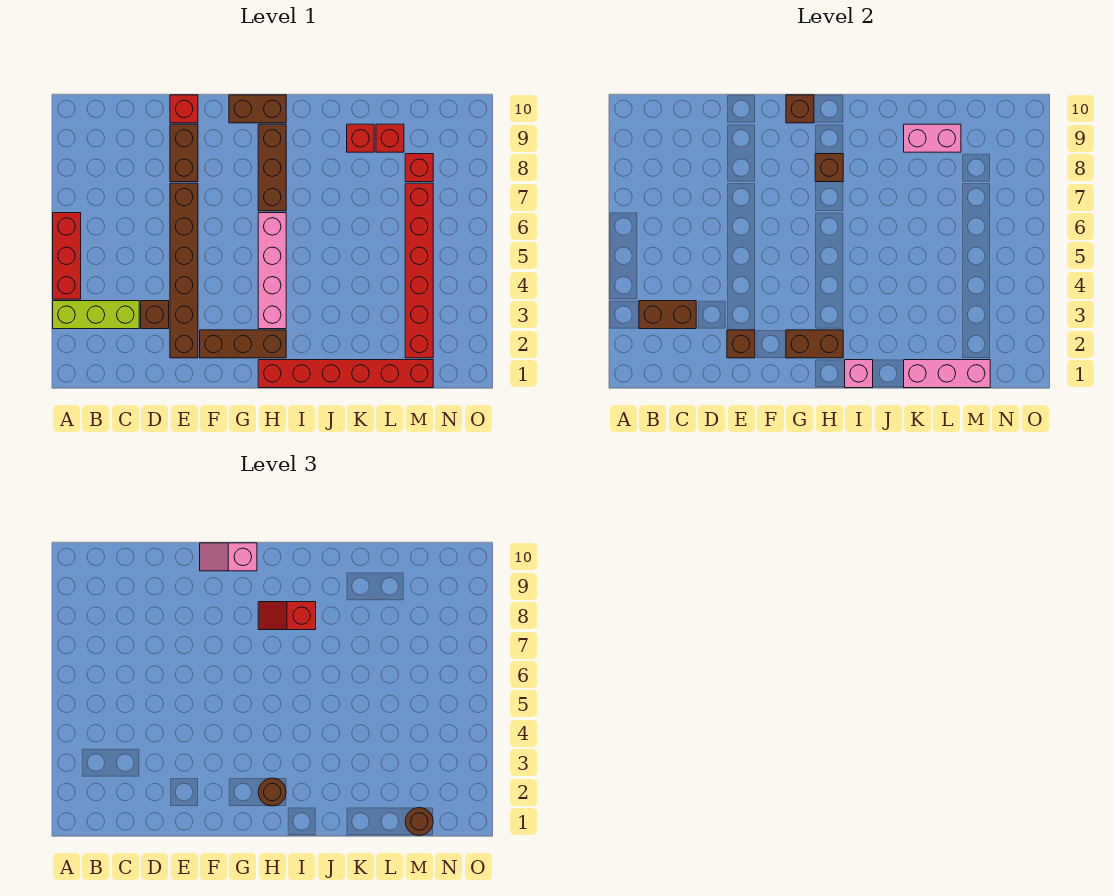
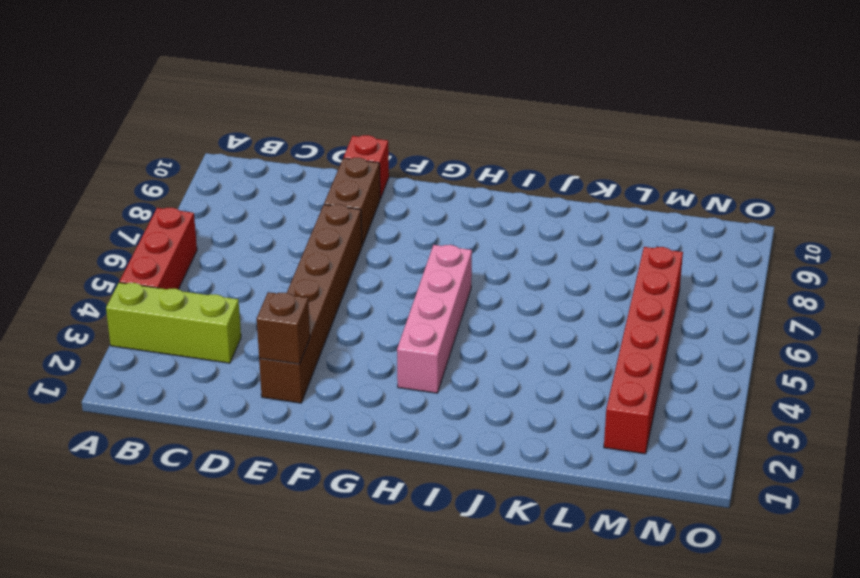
none -> brown 1x1 brick [141,301,169,329]
none -> brown 1x3 brick [200,330,286,358]
none -> brown 1x2 brick [229,95,286,123]

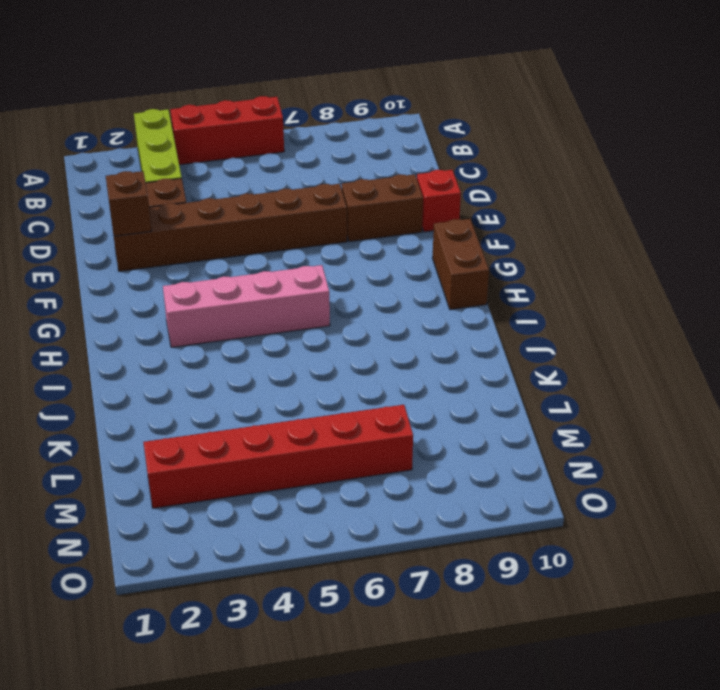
none -> brown 1x3 brick [200,330,286,358]
none -> red 1x6 brick [258,360,433,388]
none -> brown 1x3 brick [258,124,286,211]

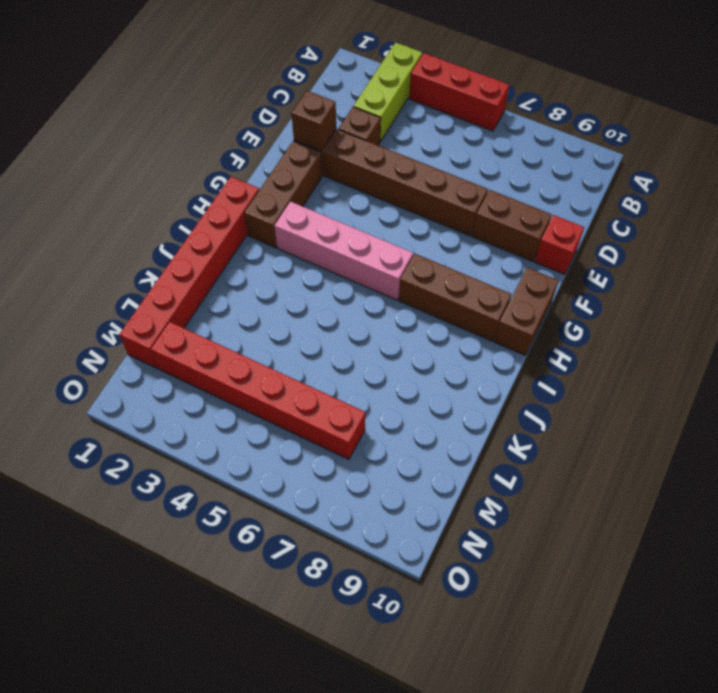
none -> red 1x1 brick [347,124,374,152]
none -> red 1x1 brick [376,124,404,152]
none -> red 1x1 brick [405,154,433,182]

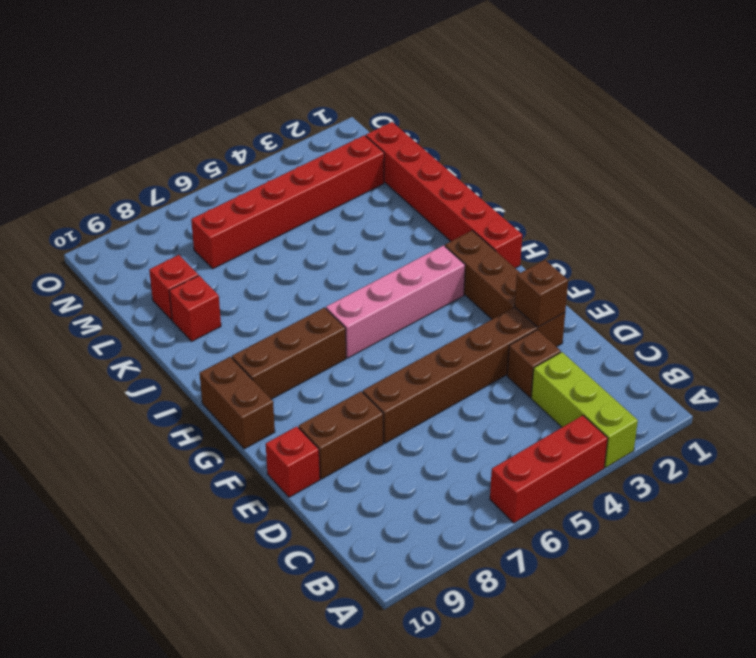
none -> red 1x1 brick [405,154,433,182]
none -> brown 1x2 brick [639,301,696,329]
none -> brown 1x2 brick [786,330,843,358]

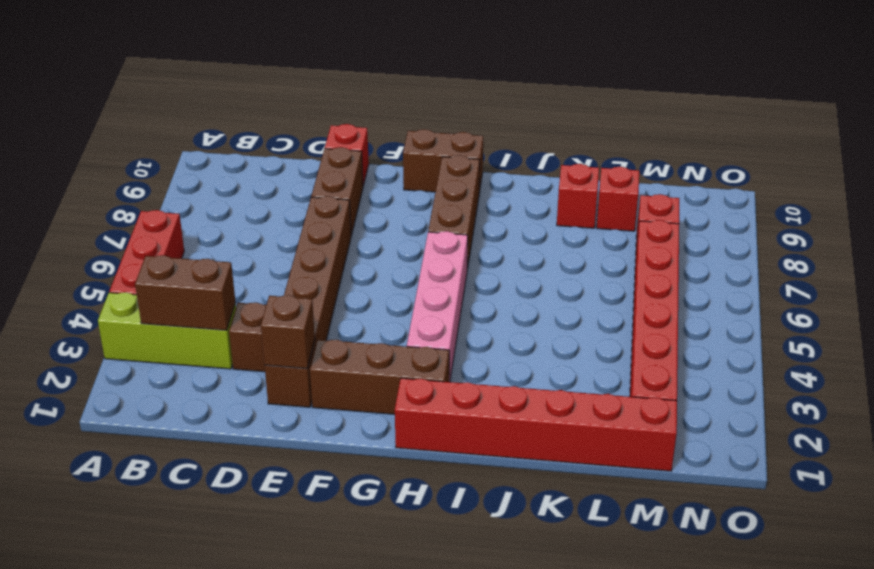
none -> brown 1x2 brick [786,330,843,358]
none -> brown 1x1 brick [786,95,814,123]
none -> brown 1x1 brick [815,154,843,182]

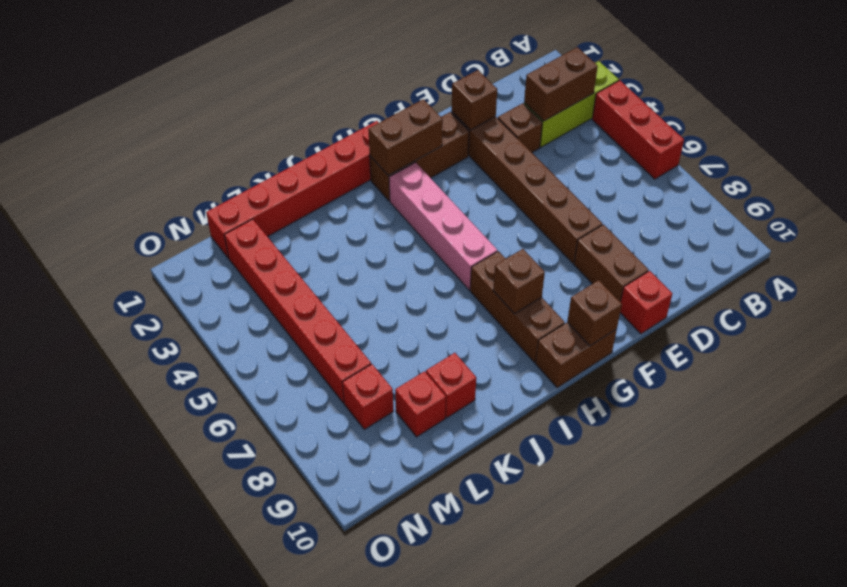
none -> pink 1x1 brick [845,360,873,388]
none -> pink 1x3 brick [904,360,990,388]
none -> pink 1x2 brick [904,124,961,152]

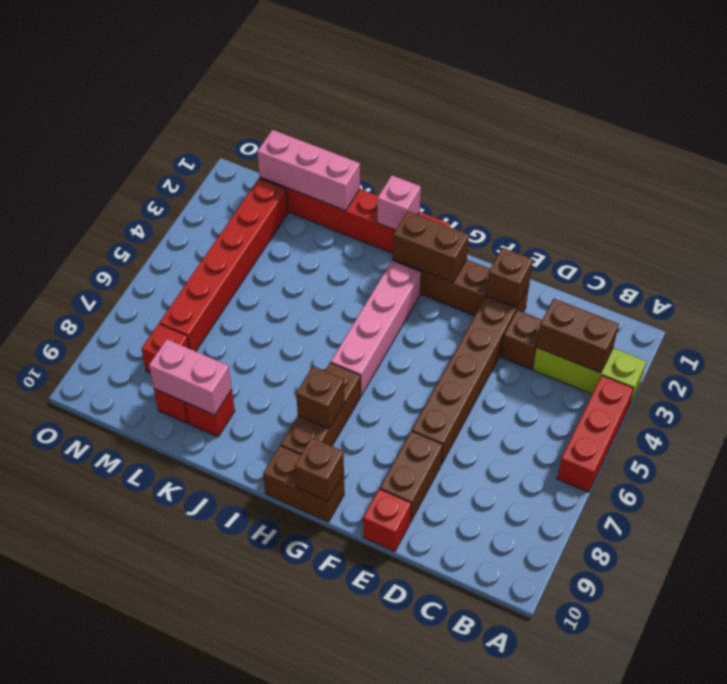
none -> pink 1x2 slope [200,543,257,571]
none -> brown 1x1 round brick [258,778,286,806]
none -> red 1x2 slope [258,602,316,630]

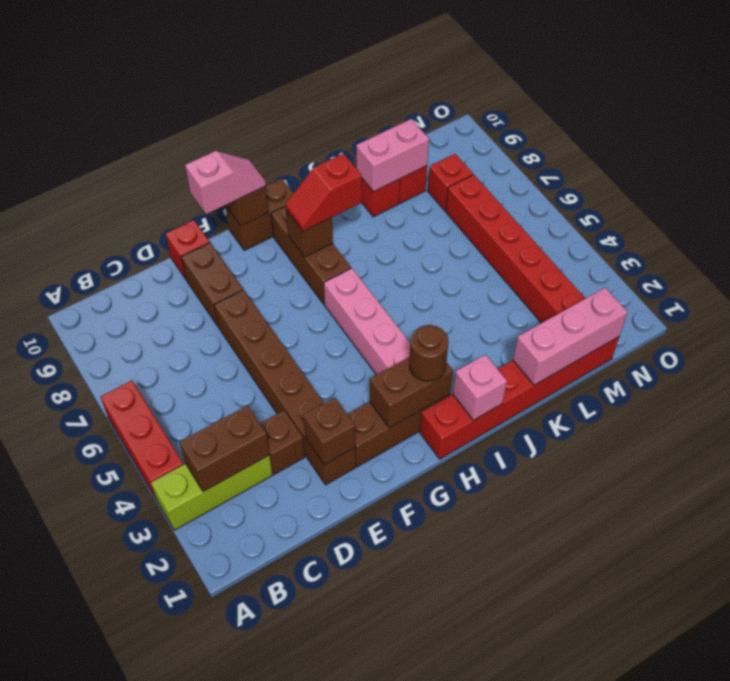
pink 1x2 slope [185,151,266,214] -> pink 1x2 slope turned to [200,543,257,571]
none -> brown 1x1 round brick [405,808,433,835]

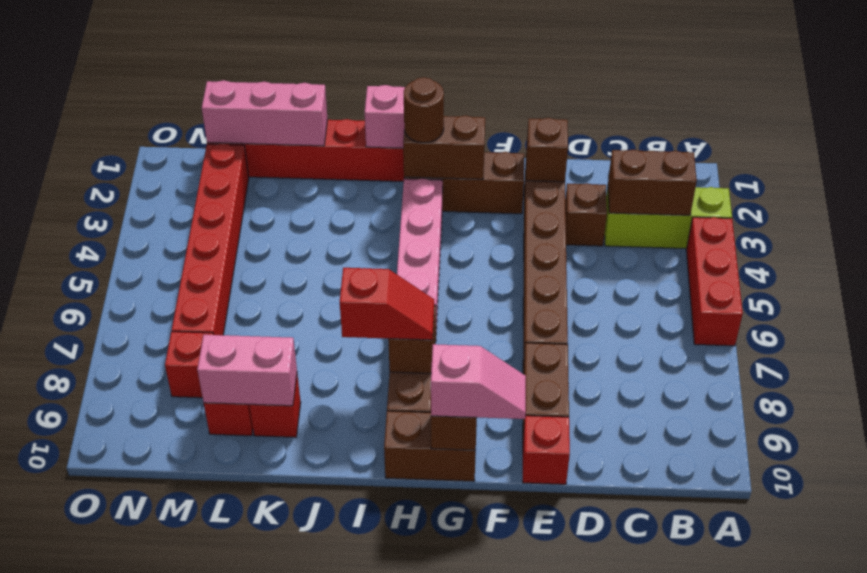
none -> brown 1x1 round brick [405,808,433,835]

